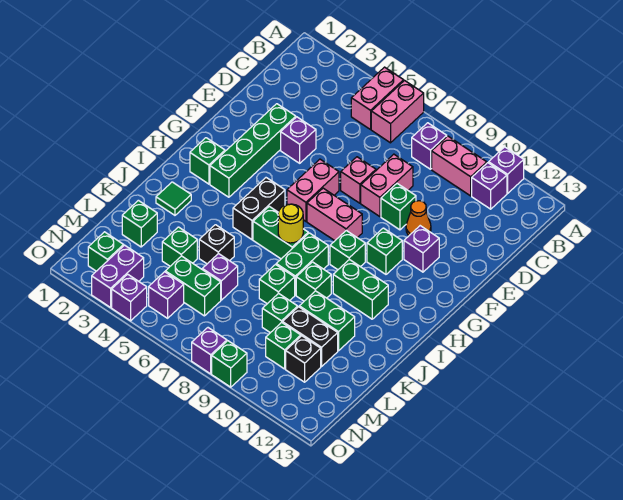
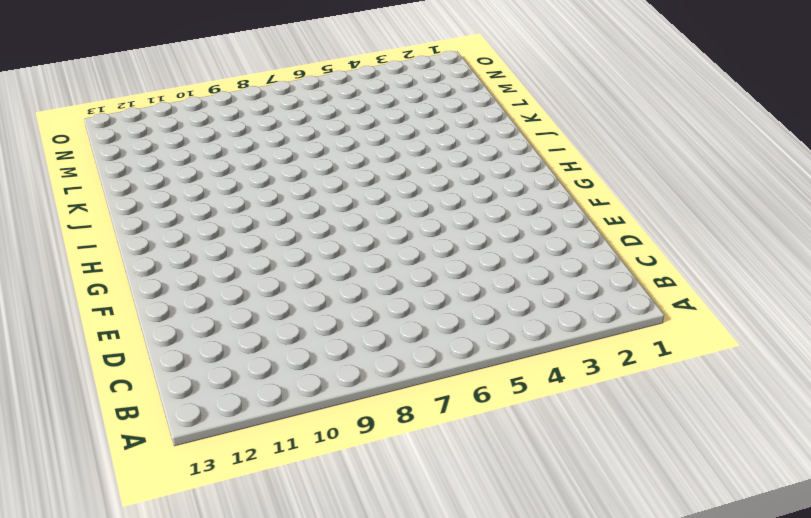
none -> pink 1x2 brick [351,67,404,129]
none -> pink 1x2 brick [371,81,424,143]
none -> purple 1x1 brick [489,147,524,193]
none -> purple 1x1 brick [412,123,447,169]

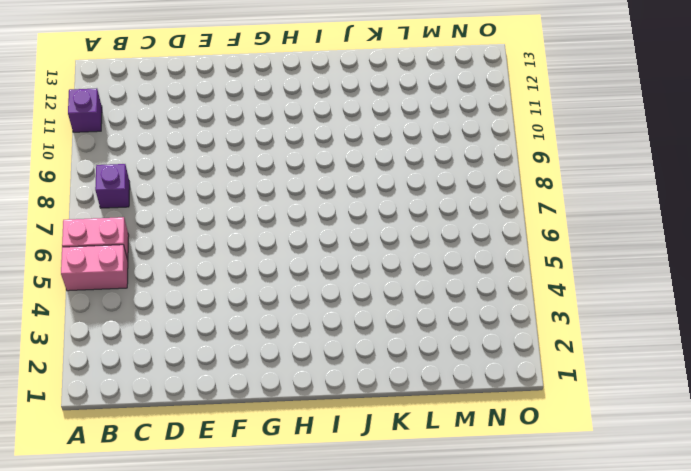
none -> pink 1x2 brick [432,136,487,196]
none -> purple 1x1 brick [472,163,507,209]
none -> pink 1x2 brick [361,154,413,217]
none -> green 1x4 brick [210,104,296,197]

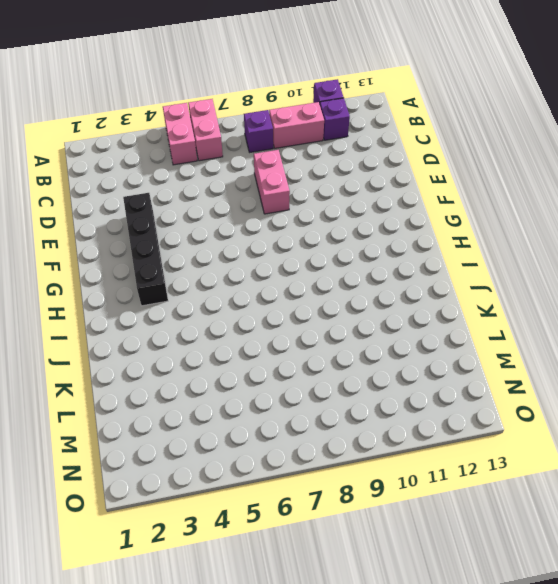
black 1x4 brick [123,193,168,306] -> green 1x4 brick [210,104,296,197]
none -> purple 1x1 brick [281,117,316,163]
none -> pink 1x1 brick [341,157,376,203]
none -> green 1x1 brick [381,184,416,230]
none -> orange 1x1 cone [406,201,431,235]

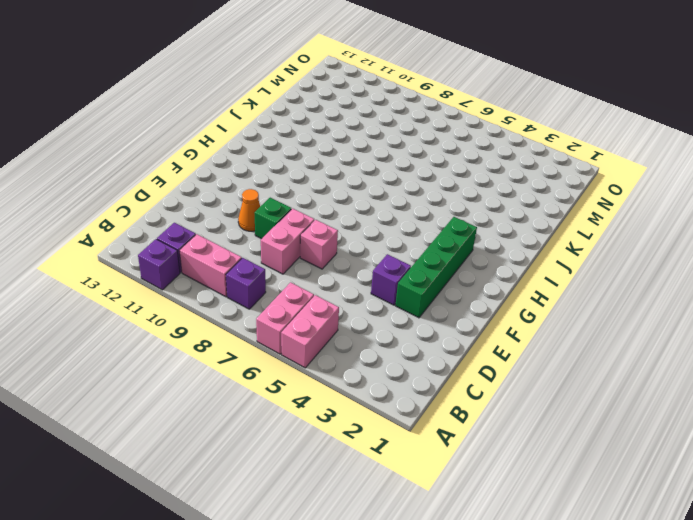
none -> pink 1x2 brick [287,159,339,221]
none -> purple 1x1 brick [404,226,439,272]
none -> pink 1x2 brick [307,188,362,241]
none -> green 1x1 brick [367,228,402,274]

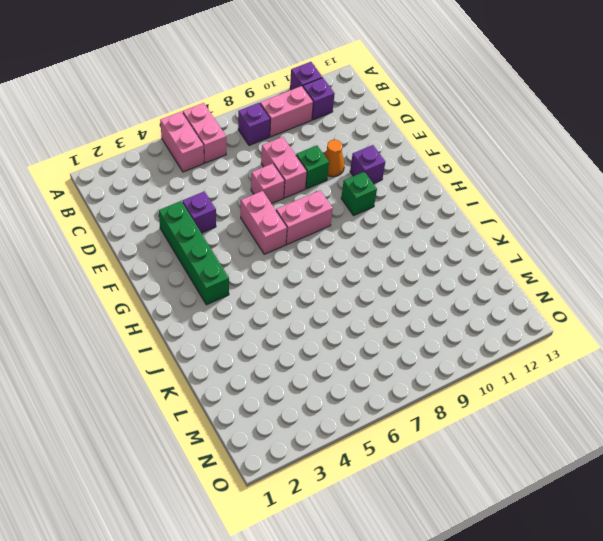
none -> green 1x1 brick [190,138,225,184]
none -> black 1x2 brick [233,178,285,240]
none -> green 1x1 brick [330,231,365,270]
none -> green 1x2 brick [253,206,308,259]

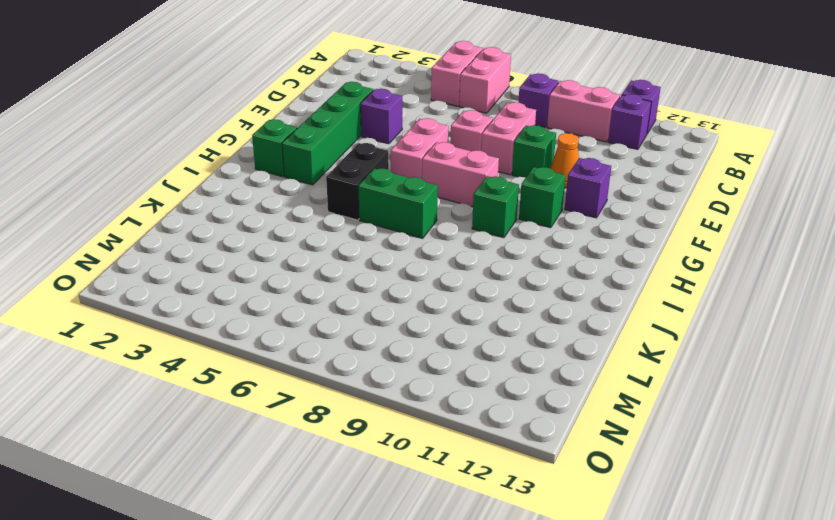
none -> green 1x2 brick [276,233,328,295]
none -> green 1x2 brick [333,259,388,319]
none -> green 1x1 tile [156,182,191,215]
none -> green 1x1 brick [296,262,331,301]

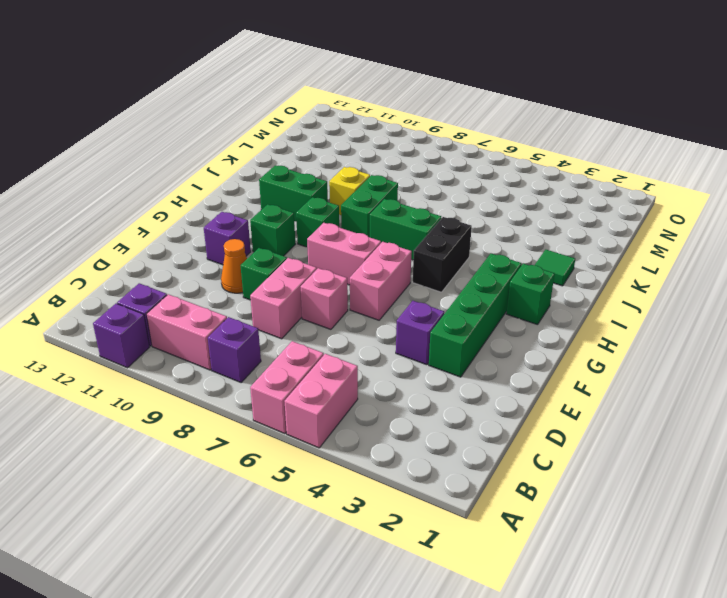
yellow 1x1 brick [329,167,370,215] -> green 1x1 brick [296,262,331,301]
none -> black 1x1 brick [199,225,234,264]
none -> green 1x1 brick [259,265,295,304]
none -> green 1x2 brick [299,291,355,351]
none -> green 1x1 brick [122,200,157,247]

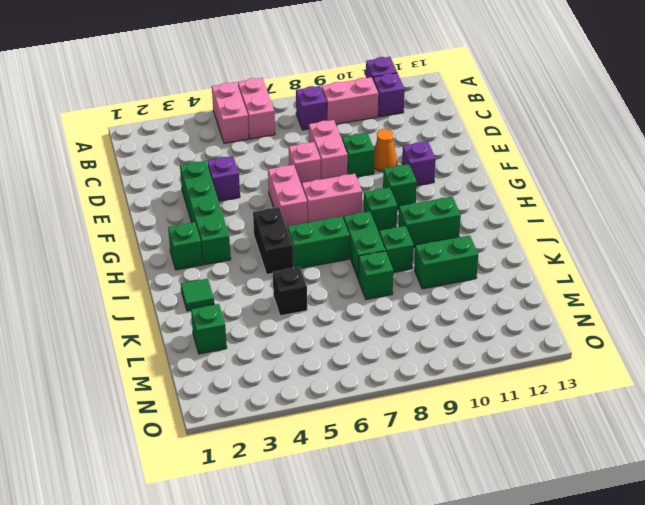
none -> green 1x1 brick [162,227,197,266]
none -> purple 1x1 brick [202,253,238,300]
none -> green 1x1 brick [262,293,298,333]
none -> black 1x2 brick [283,307,338,366]

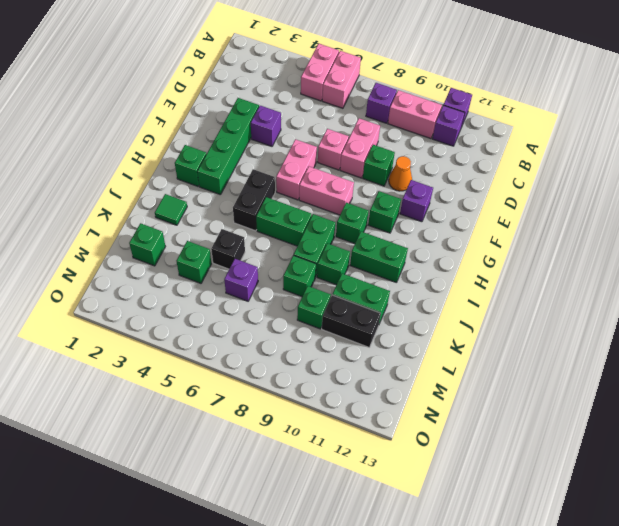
none -> green 1x2 brick [165,256,221,316]
none -> green 1x1 brick [266,323,301,369]
none -> black 1x1 brick [286,336,321,382]
none -> green 1x1 brick [88,232,124,271]

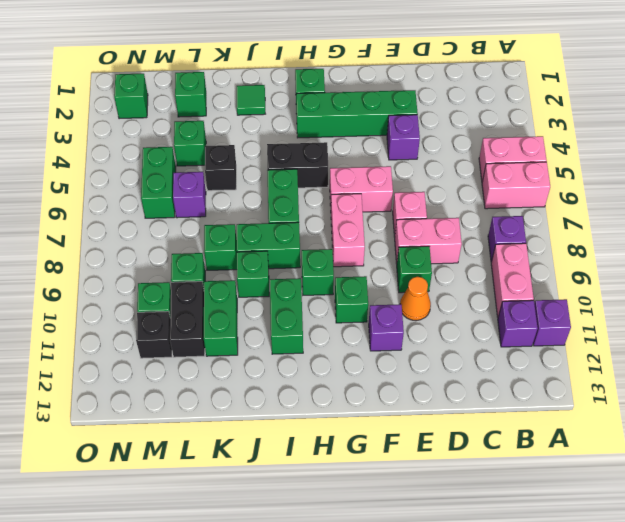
none -> purple 1x2 brick [92,245,144,307]
none -> purple 1x1 brick [149,272,184,318]
none -> purple 1x1 brick [112,274,147,321]
none -> purple 1x1 brick [192,328,227,374]

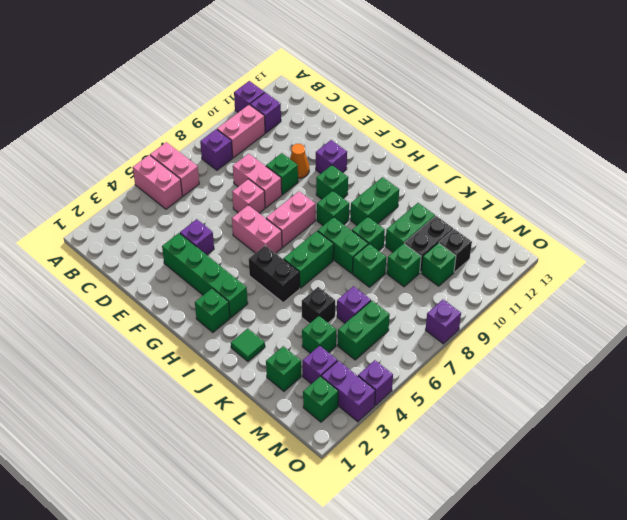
purple 1x1 brick [303,346,337,384] -> purple 1x1 brick moved to [149,272,184,318]
none -> green 1x1 brick [212,341,247,387]
none -> yellow 1x1 round brick [278,204,303,243]

